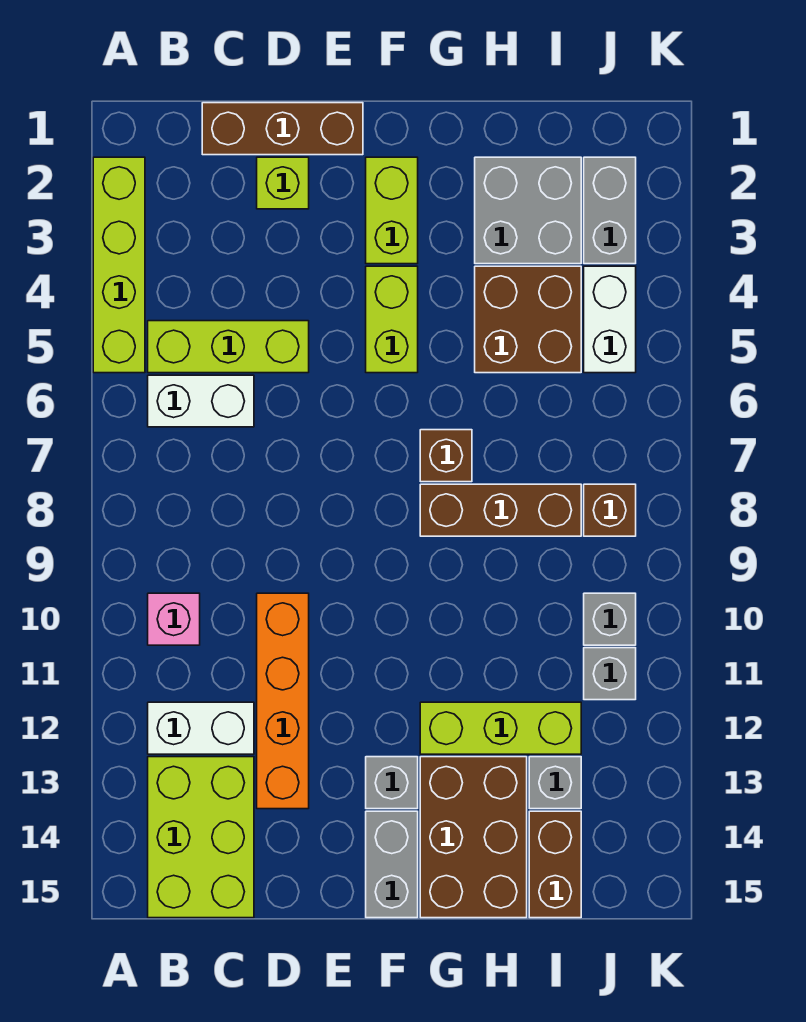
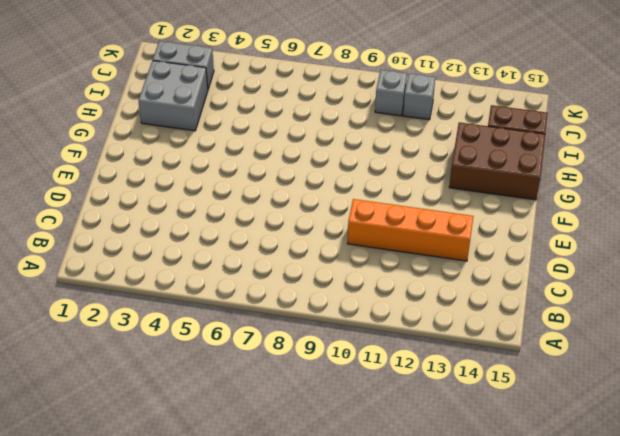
none -> lime 1x4 brick [93,157,145,373]
none -> lime 1x3 brick [148,321,309,373]
none -> white 1x2 brick [148,375,254,427]

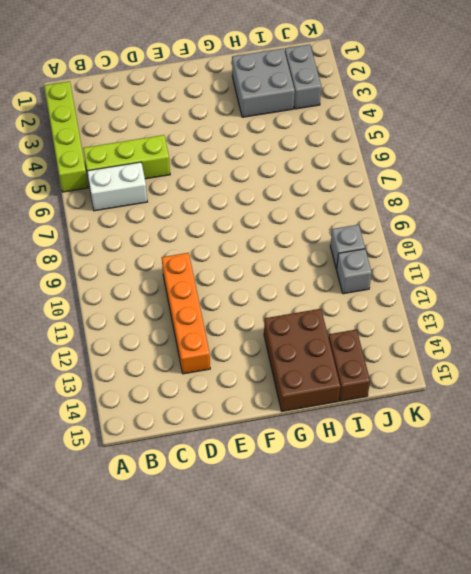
none -> pink 1x1 brick [148,593,200,645]
none -> white 1x2 brick [148,702,254,754]
none -> lime 2x3 brick [148,757,254,918]

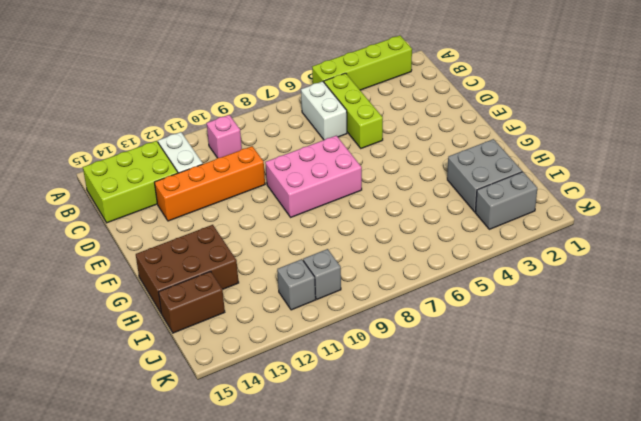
pink 2x3 brick [265,136,362,217] -> none
none -> brown 1x3 brick [202,103,363,155]
none -> lime 1x1 brick [257,157,309,209]
none -> lime 1x2 brick [366,157,418,264]

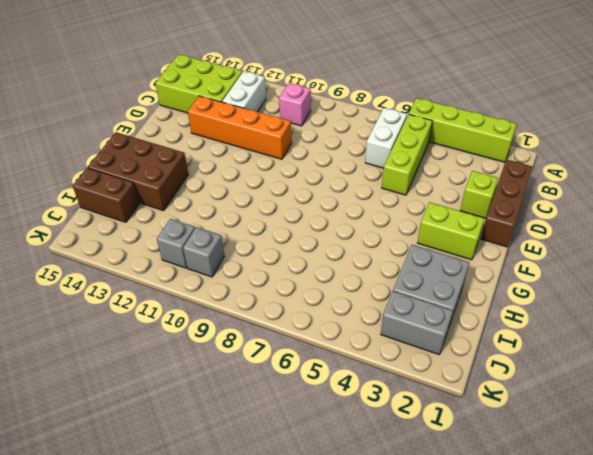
none -> lime 1x2 brick [366,266,418,373]
none -> grey 1x1 brick [366,757,418,809]
none -> grey 1x2 brick [366,811,418,918]

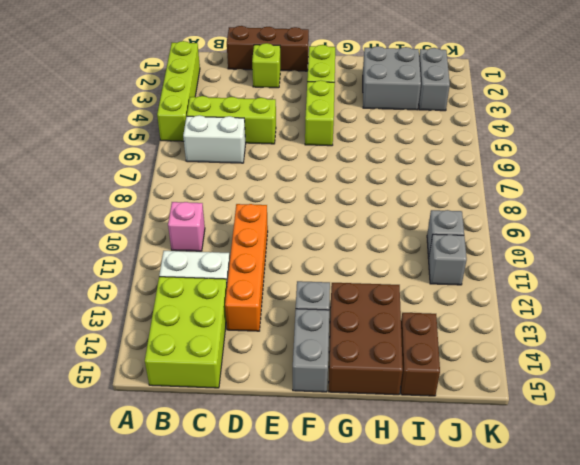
none -> brown 1x1 brick [420,430,472,482]
none -> brown 1x3 brick [420,484,581,536]
none -> lime 1x3 brick [420,702,581,754]

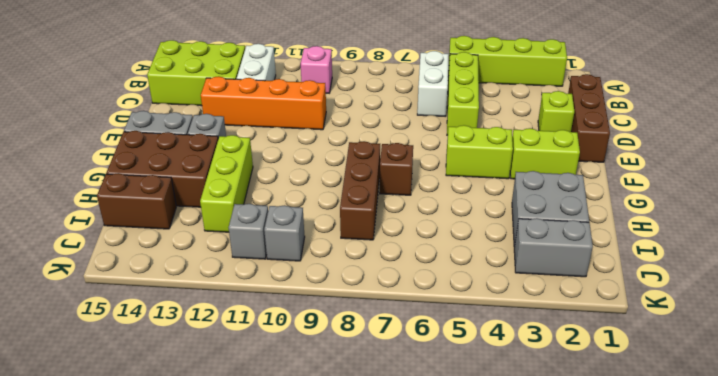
none -> brown 2x2 brick [475,266,581,373]
none -> grey 1x1 brick [529,757,581,809]
none -> white 1x2 brick [584,266,636,373]

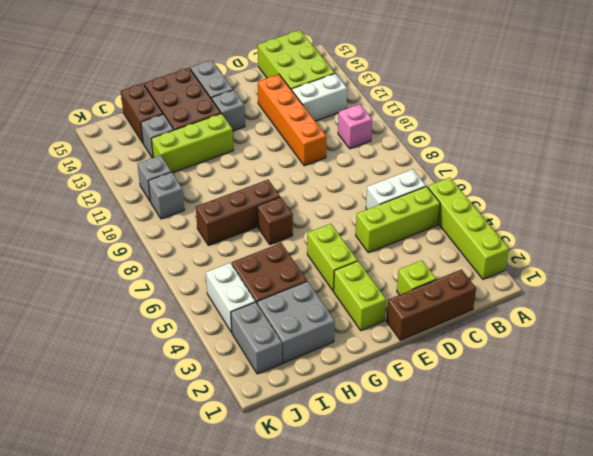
none -> brown 1x1 brick [584,484,636,536]

